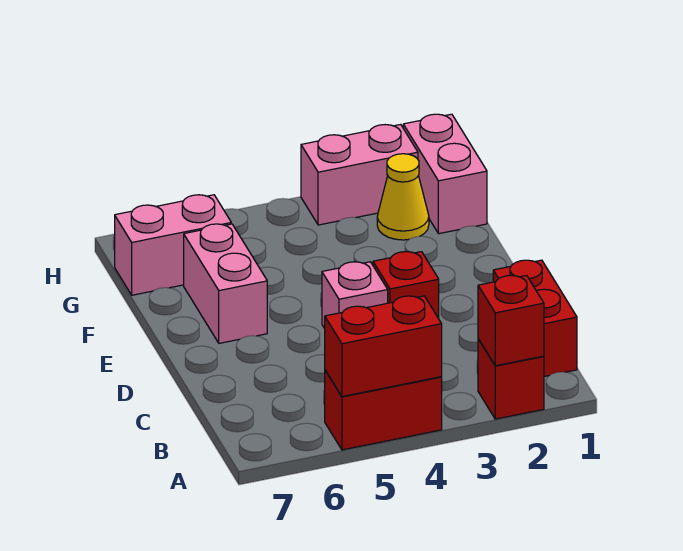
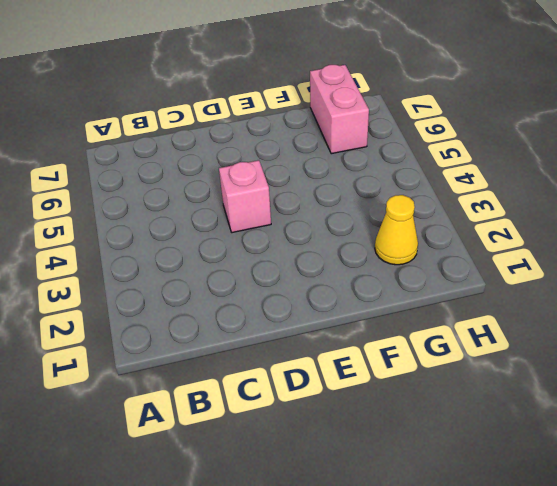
none -> red 1x1 brick [478,339,544,419]
none -> red 1x2 brick [325,370,442,450]
none -> red 1x2 brick [493,260,577,377]

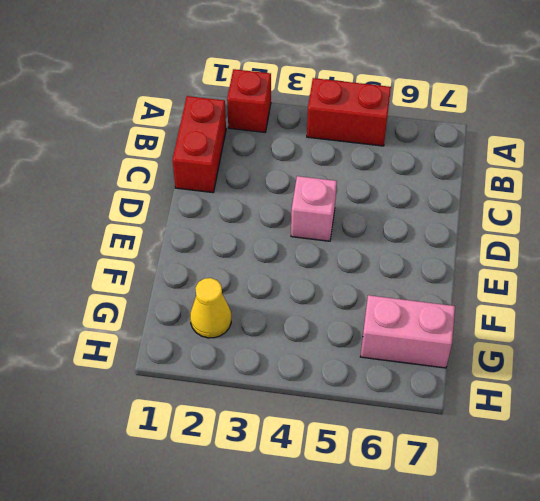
none -> red 1x1 brick [373,252,439,318]
none -> pink 1x2 brick [184,224,267,343]
none -> pink 1x2 brick [403,114,487,234]

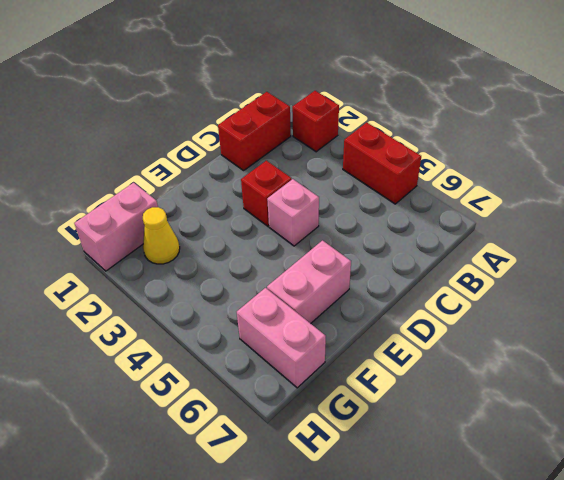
none -> pink 1x2 brick [301,124,418,225]
none -> red 1x1 brick [478,275,544,366]
none -> red 1x2 brick [325,296,442,397]

